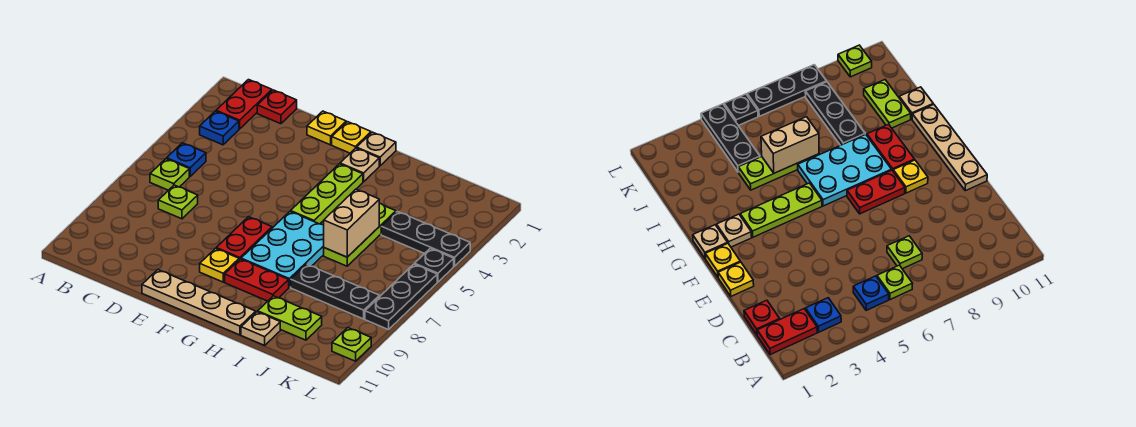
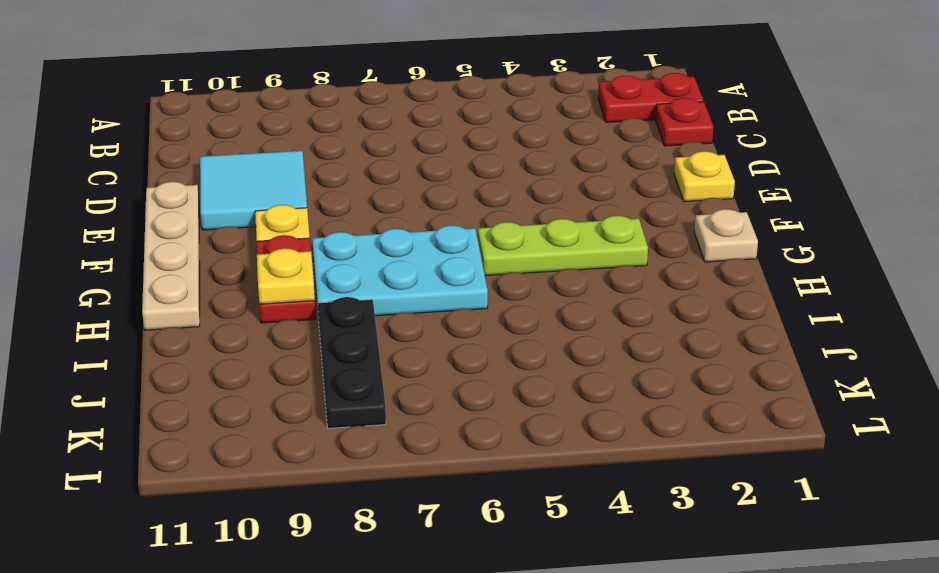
cyan 2x2 tile [200,151,307,230] -> none
yellow 1x1 plate [257,248,315,304] -> yellow 1x1 plate moved to [332,122,371,153]
none -> blue 1x1 plate [200,111,239,145]
none -> blue 1x1 plate [167,143,206,176]
none -> lime 1x1 plate [150,159,189,190]

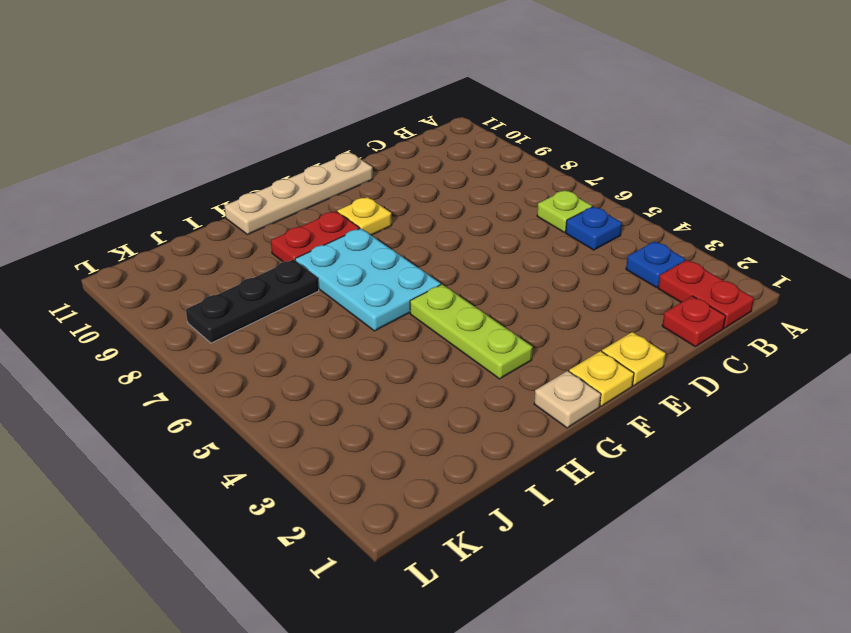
none -> lime 1x1 plate [158,185,198,219]
none -> red 1x2 plate [216,217,272,260]
none -> tan 1x1 plate [340,148,379,182]

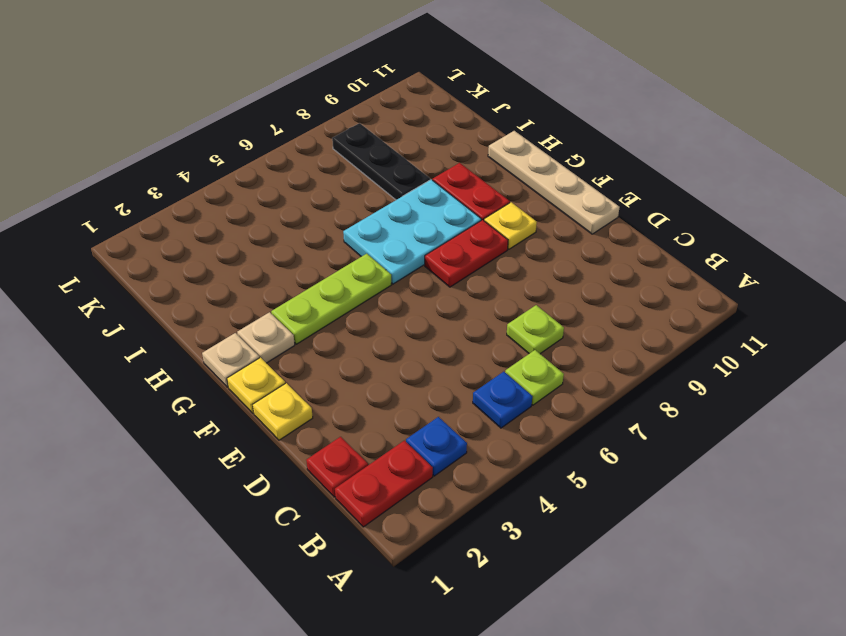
none -> lime 1x3 plate [324,203,396,266]
none -> lime 1x2 plate [258,296,322,340]
none -> tan 1x1 plate [241,312,280,345]

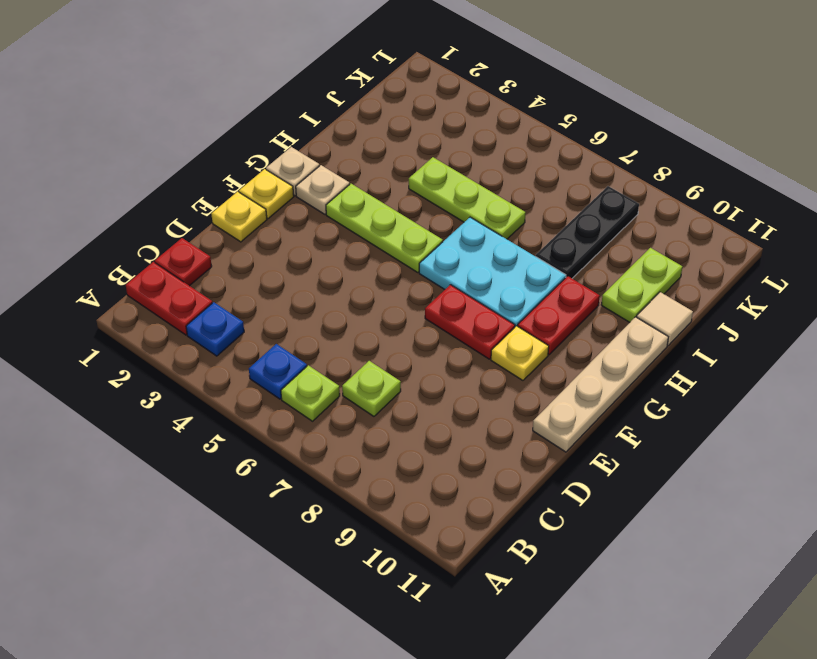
tan 1x1 tile [637,292,693,345] -> tan 1x1 plate [241,312,280,345]
none -> black 1x3 plate [381,211,470,266]
none -> black 1x1 plate [415,248,454,282]
none -> black 1x3 plate [365,264,437,330]

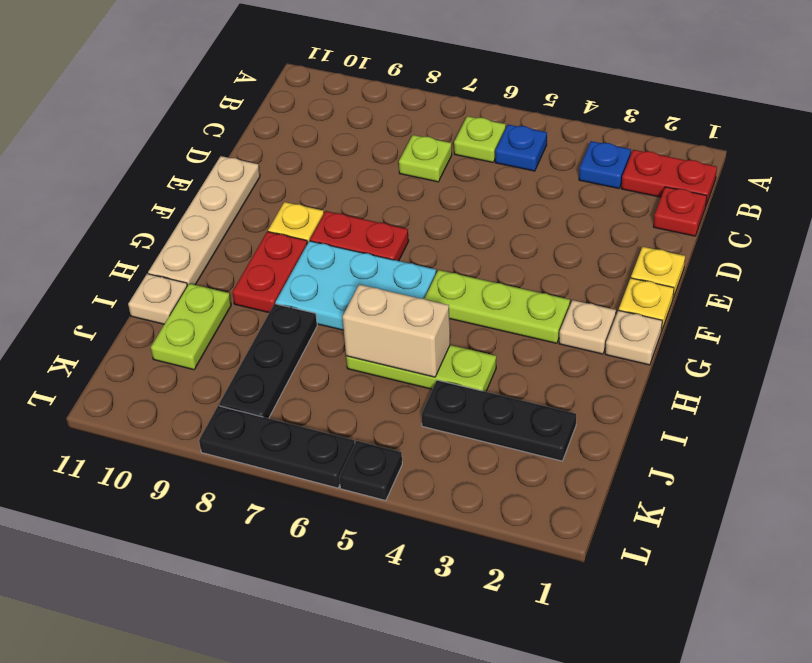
black 1x3 plate [421,380,576,461] -> black 1x3 plate turned to [381,211,470,266]
none -> lime 1x1 plate [332,328,371,361]

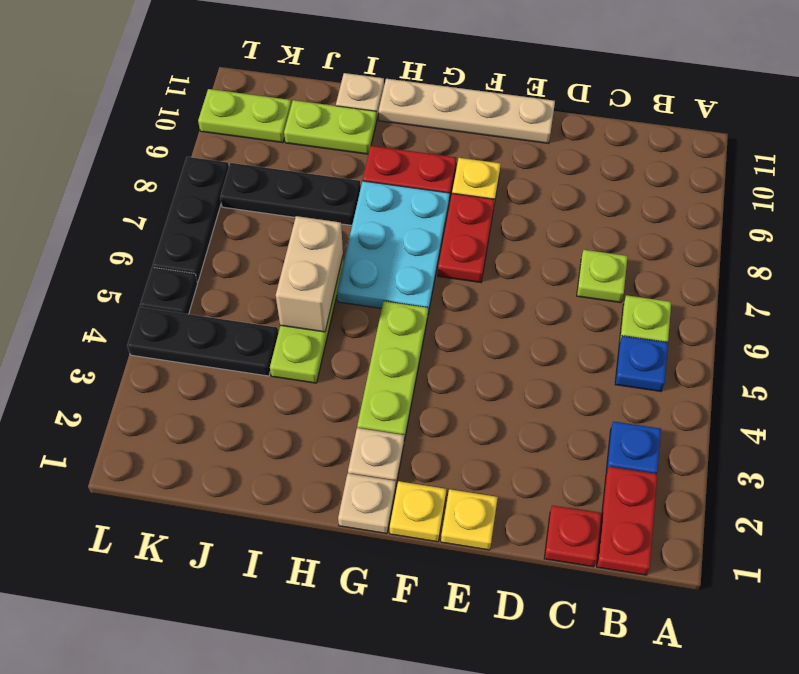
lime 1x2 plate [198,89,291,143] -> lime 1x1 plate [332,328,371,361]

